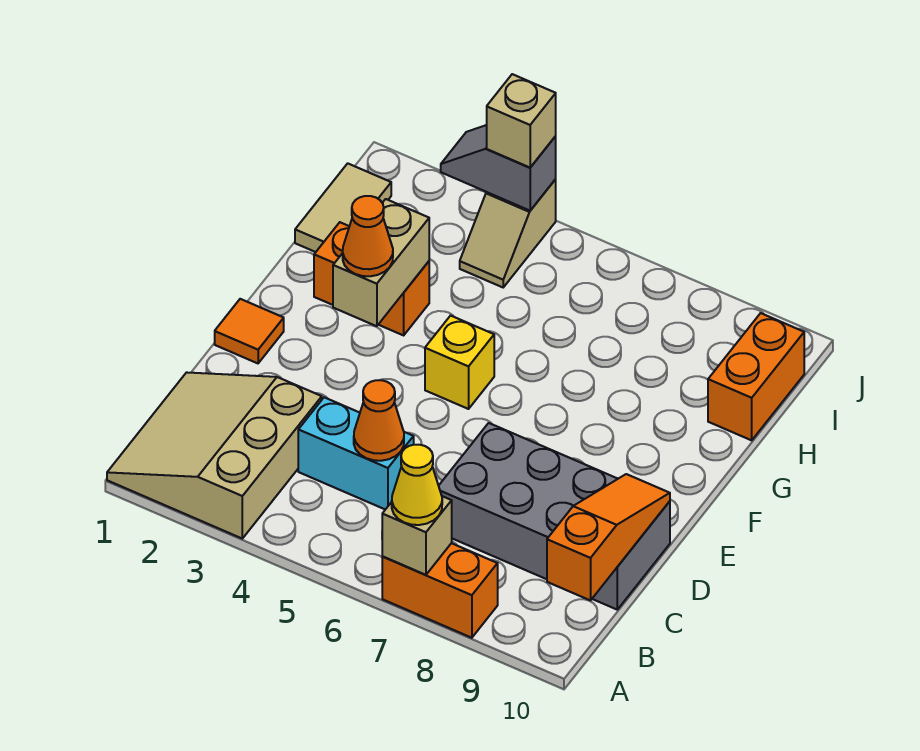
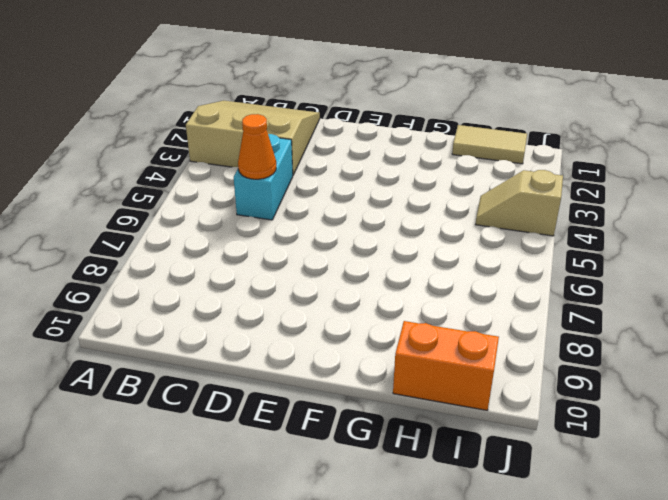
none -> orange 1x2 brick [382,543,498,638]
none -> grey 2x4 brick [439,423,670,609]
none -> orange 1x1 tile [215,299,284,363]

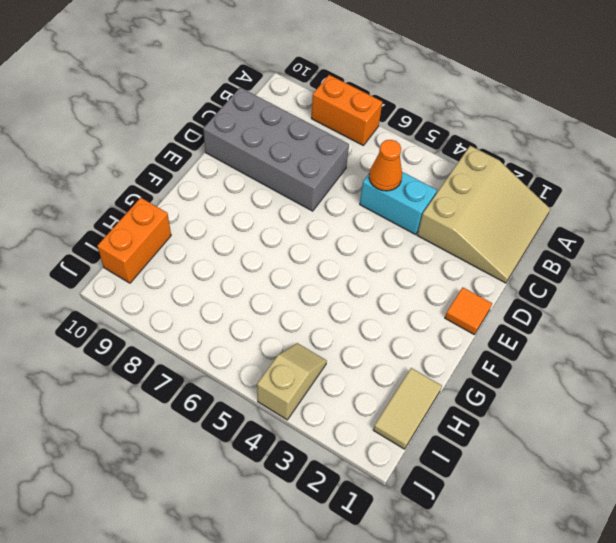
none -> yellow 1x1 brick [425,316,494,409]
none -> orange 1x2 brick [314,222,429,335]
none -> tan 1x1 brick [382,496,452,575]

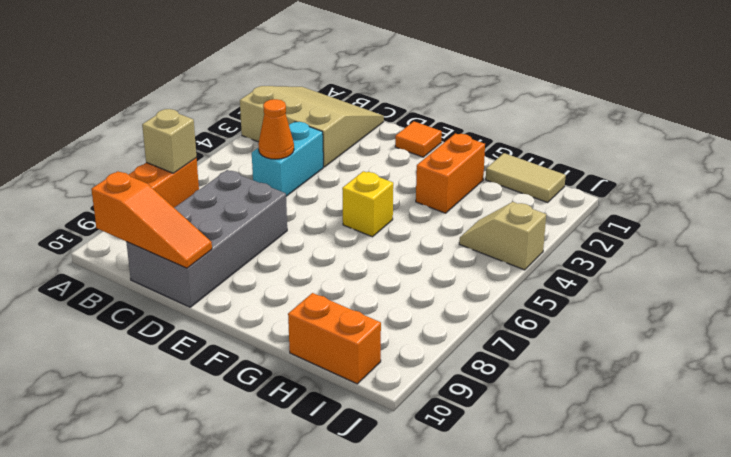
none -> tan 1x2 brick [333,199,429,326]
none -> grey 1x2 slope [441,125,556,211]
none -> yellow 1x1 cone [392,445,442,525]

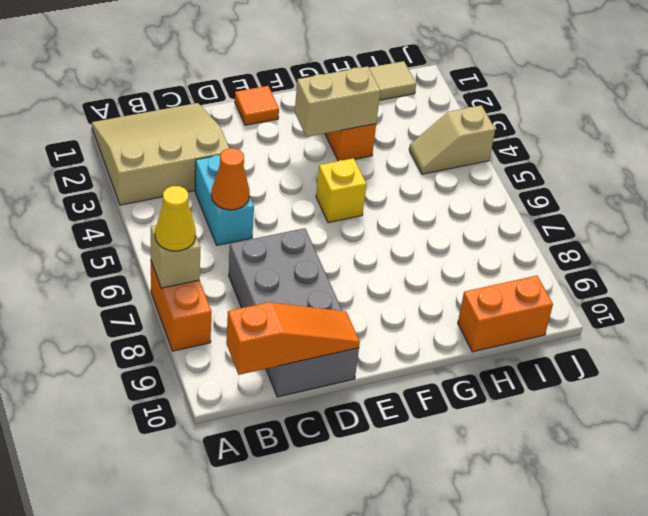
none -> grey 1x2 slope [441,125,556,211]
none -> orange 1x1 cone [343,196,393,276]
none -> tan 1x1 brick [487,74,556,167]

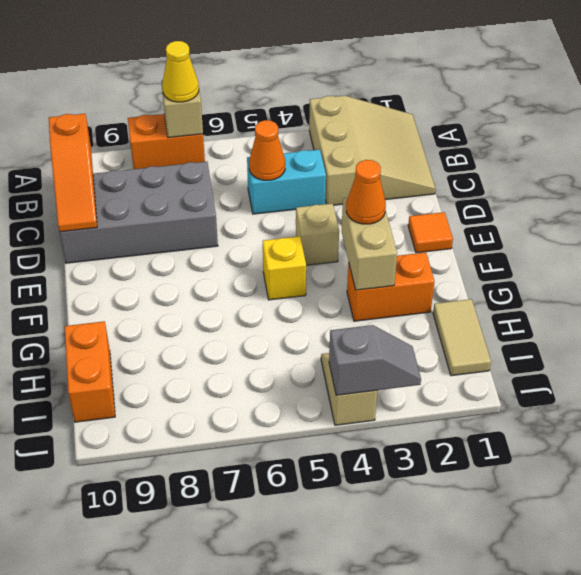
tan 1x1 brick [296,203,339,265] -> tan 1x1 brick moved to [487,74,556,167]

